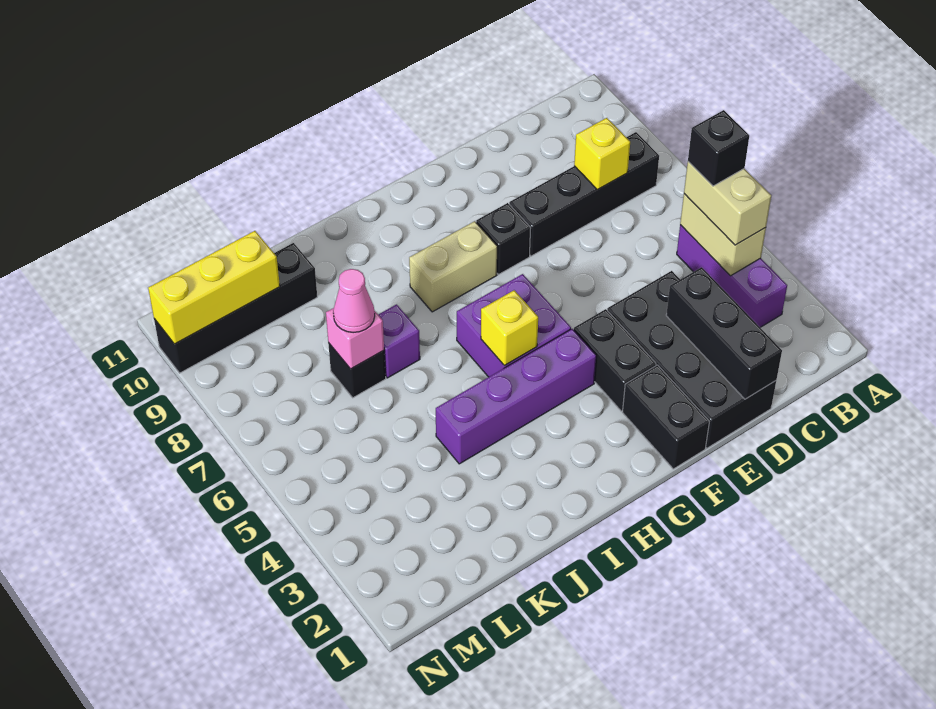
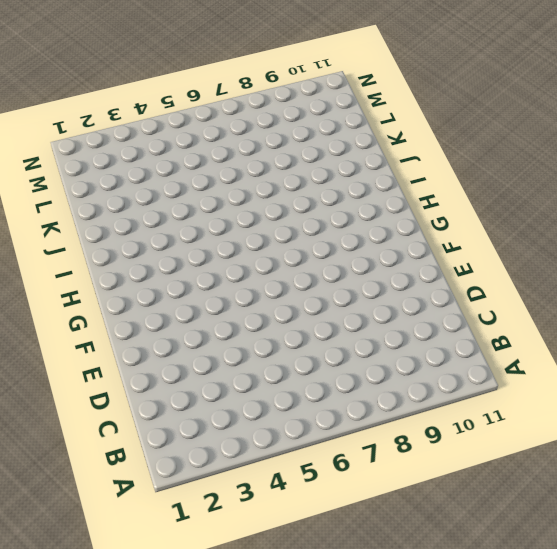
none -> purple 1x3 brick [677,225,787,327]
none -> black 1x4 brick [509,132,659,256]
none -> black 2x4 brick [607,271,776,448]

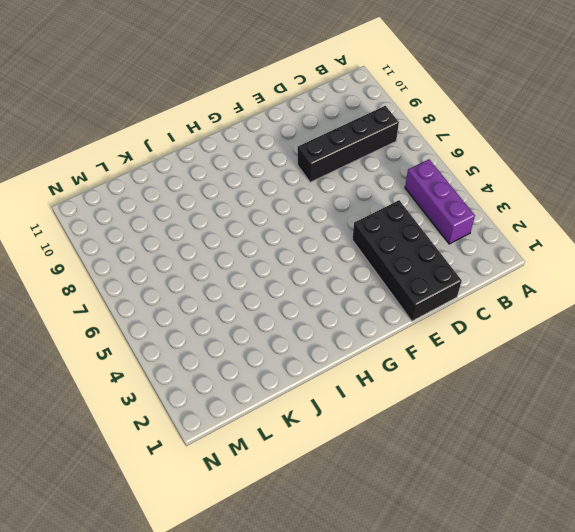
none -> black 1x2 brick [622,365,709,469]
none -> black 1x2 brick [574,309,656,411]
none -> black 1x1 brick [476,203,531,275]

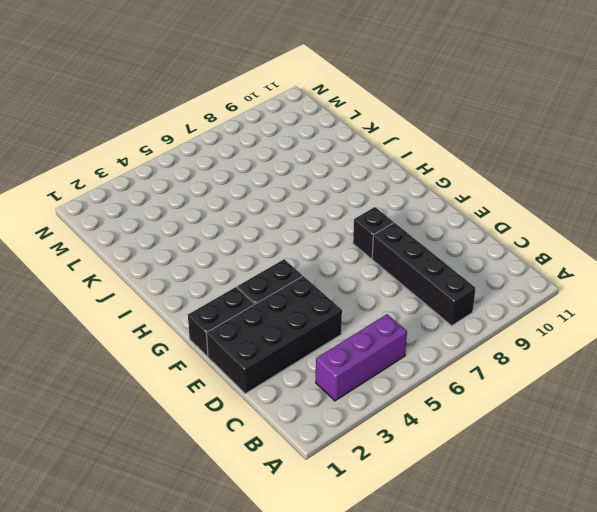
none -> purple 1x4 brick [436,329,596,464]
none -> purple 2x2 brick [457,274,571,377]
none -> tan 1x2 brick [409,221,497,312]

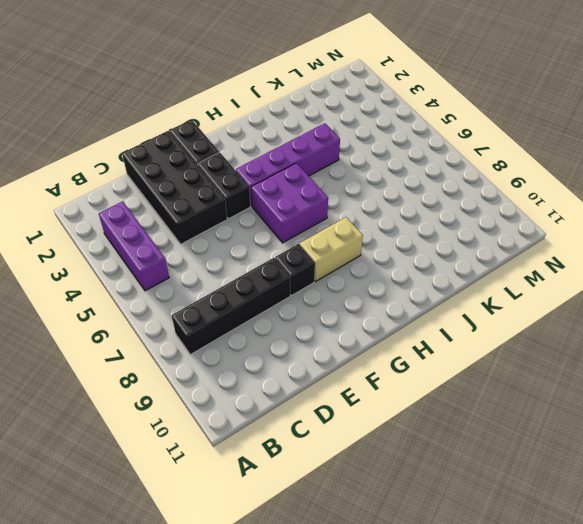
none -> purple 1x1 brick [378,304,420,378]
none -> black 1x1 brick [328,343,386,398]
none -> black 1x4 brick [154,243,317,373]

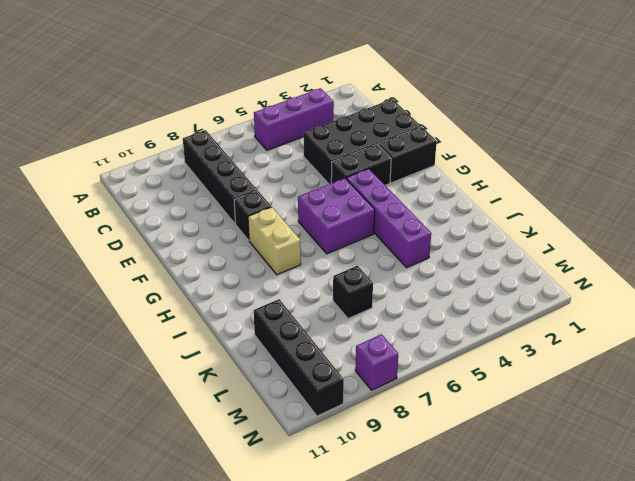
purple 1x1 brick [355,334,398,390] -> purple 1x1 brick moved to [378,304,420,378]
none -> tan 1x2 brick [680,194,766,276]
none -> yellow 1x1 brick [574,118,630,190]
none -> black 1x3 brick [666,267,782,399]

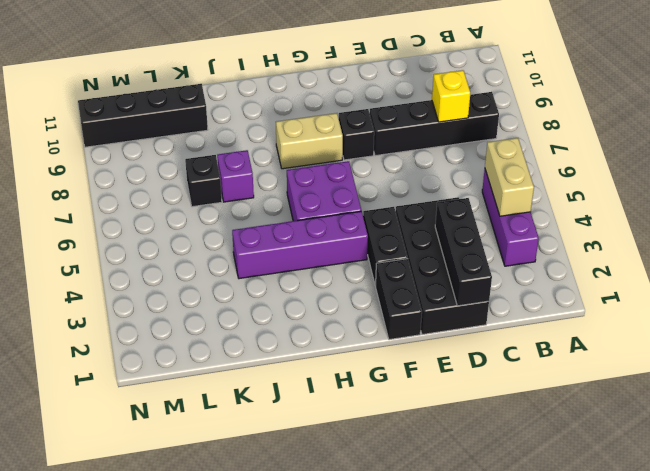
none -> yellow 1x1 brick [481,290,538,366]
none -> pink 1x1 brick [326,308,384,369]
none -> yellow 1x3 brick [148,231,280,344]

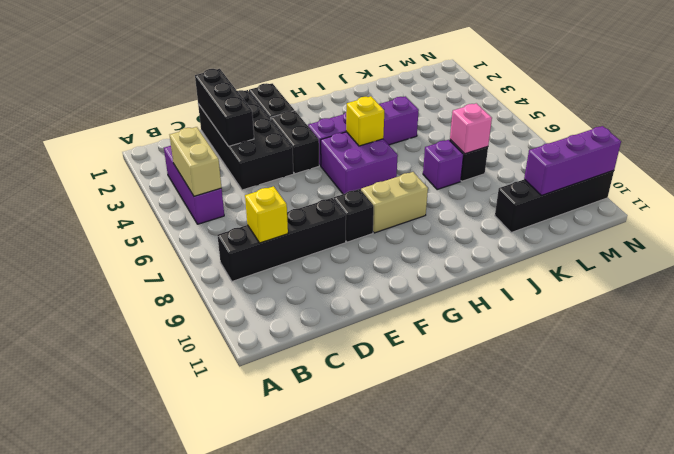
purple 1x3 brick [524,126,621,195] -> yellow 1x3 brick [148,231,280,344]
none -> tan 1x2 brick [684,162,771,245]
none -> pink 1x1 cone [333,269,375,333]
none -> black 1x1 brick [688,110,749,186]

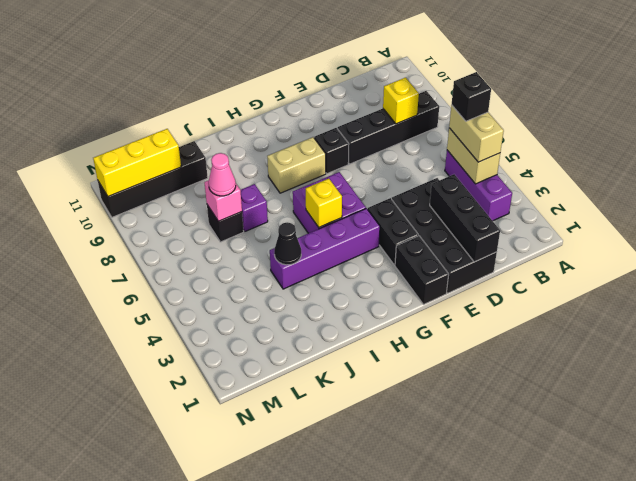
black 1x1 cone [274,222,301,265] -> none

